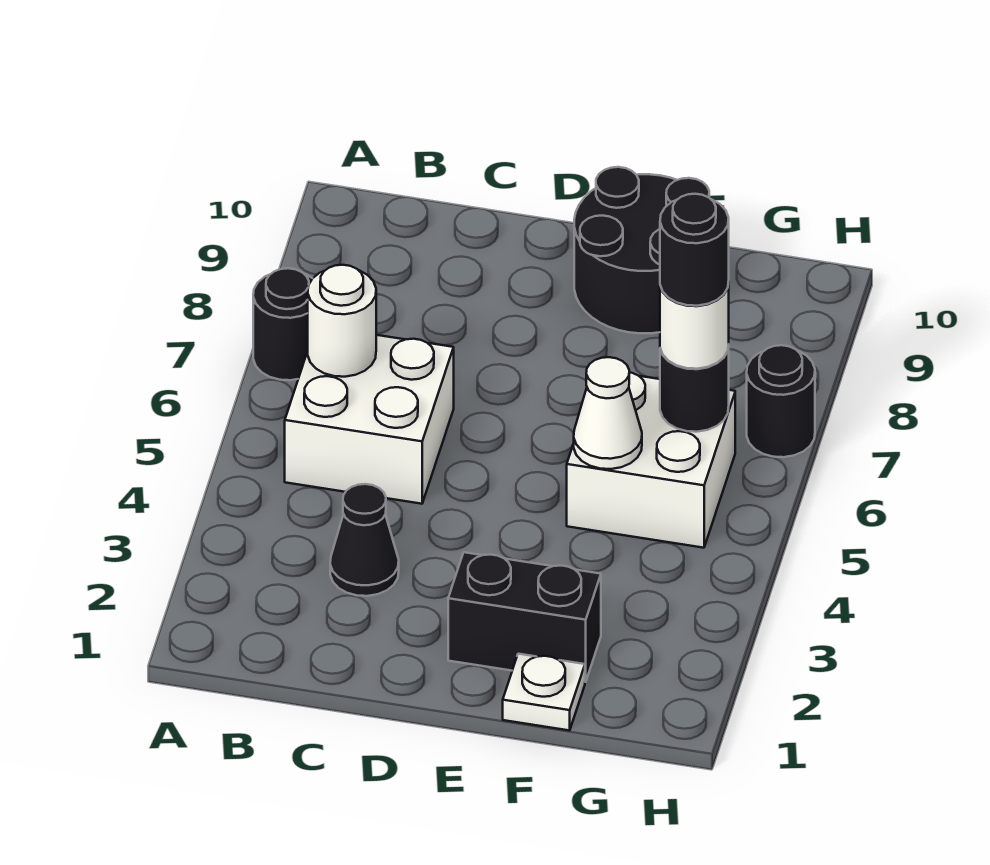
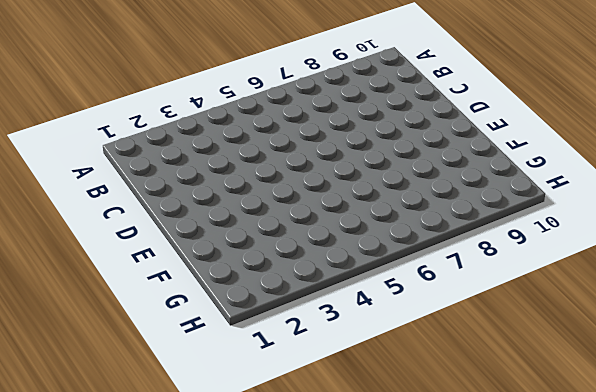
none -> black 1x1 round brick [253,268,313,380]
none -> white 2x2 brick [285,335,454,504]
none -> black 1x1 cone [330,484,399,596]

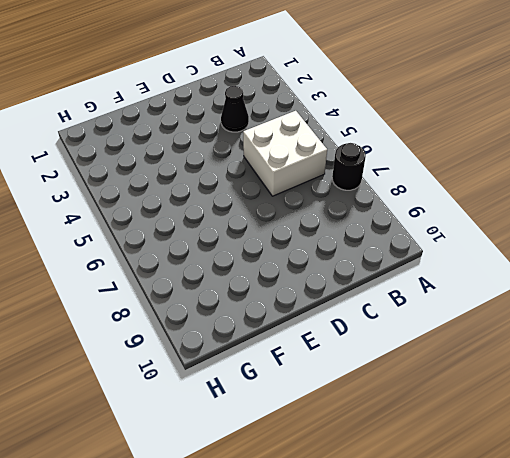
none -> black 1x2 brick [448,552,601,682]
none -> black 2x2 round brick [574,167,709,333]
none -> white 1x1 plate [503,654,585,730]

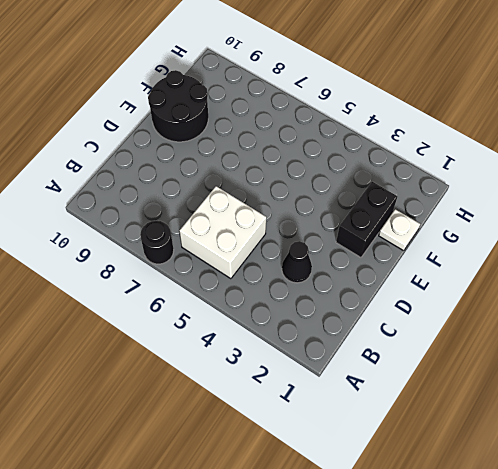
none -> white 2x2 brick [567,372,735,548]
none -> black 1x1 round brick [747,345,815,457]
none -> white 1x1 round brick [308,265,376,377]

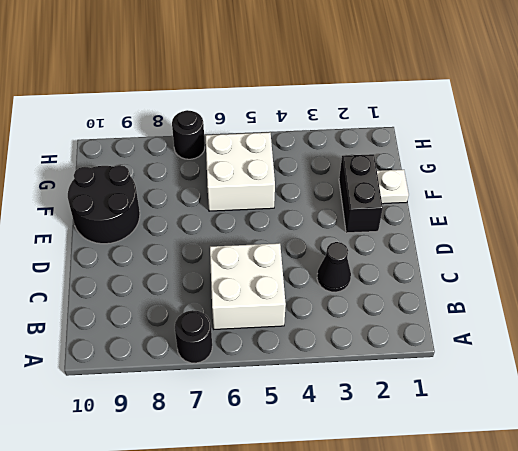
none -> white 1x1 round brick [308,265,376,377]
none -> white 1x1 cone [574,357,642,469]
none -> black 1x1 round brick [660,345,729,432]

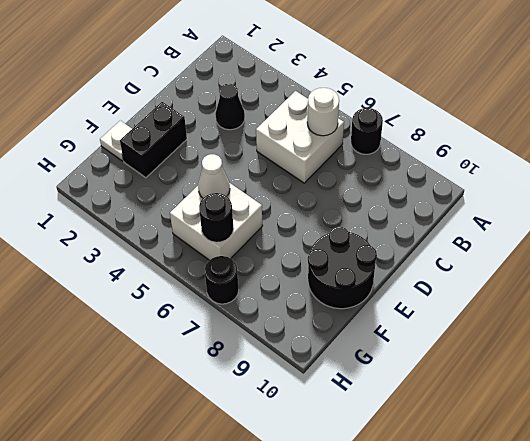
none -> white 1x1 round brick [660,282,729,369]
none -> black 1x1 round brick [660,194,729,306]

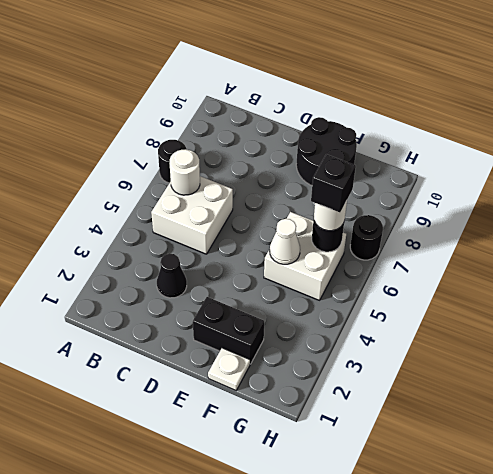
black 1x1 brick [311,154,356,212] -> black 1x1 round brick [660,194,729,306]

